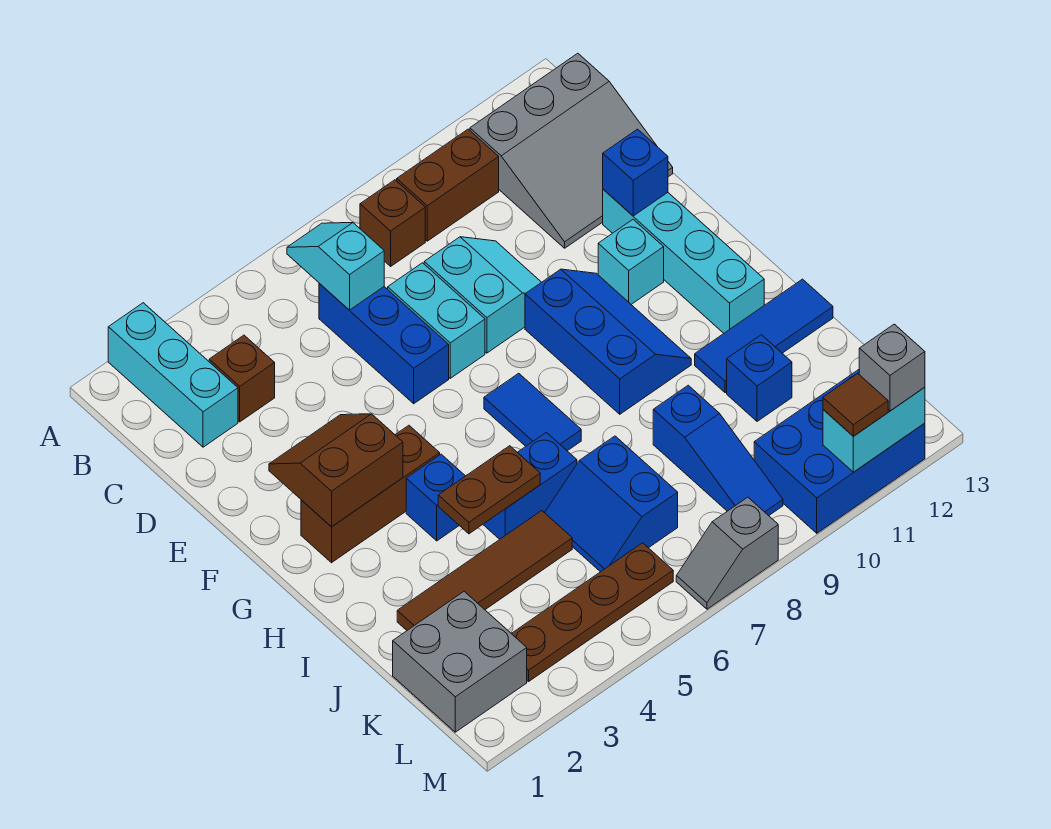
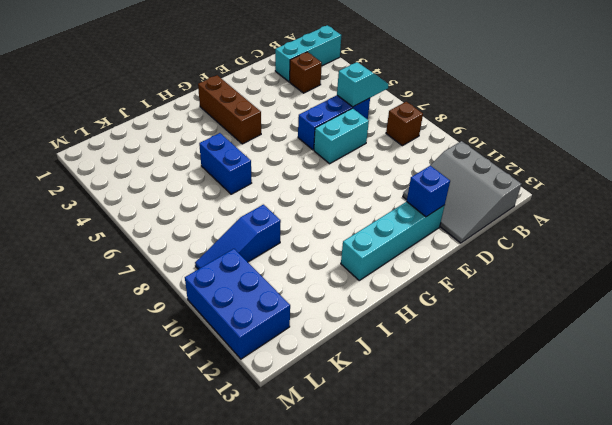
none -> brown 1x2 brick [397,129,499,241]
none -> cyan 2x2 slope [424,237,541,353]
none -> blue 2x3 slope [525,269,691,414]
none -> cyan 1x1 brick [598,220,664,304]

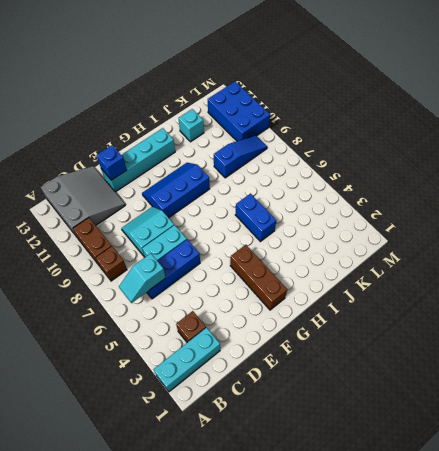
cyan 1x1 brick [179,109,204,142] -> cyan 1x1 brick moved to [598,220,664,304]
none -> blue 1x2 tile [484,373,581,451]
none -> blue 1x1 brick [406,454,465,541]
none -> blue 1x3 tile [695,279,833,393]
none -> brown 1x4 tile [397,511,572,630]

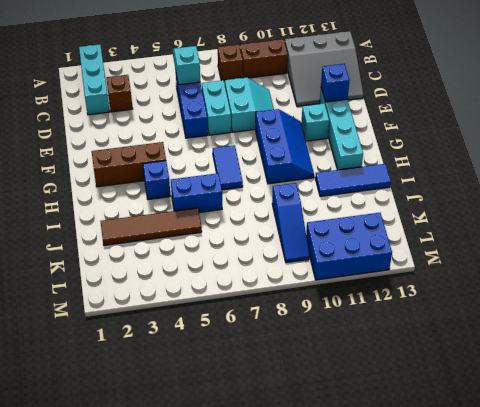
none -> blue 2x2 slope [545,436,678,572]
none -> blue 1x1 brick [727,335,792,421]
none -> grey 2x2 brick [393,591,527,732]
none -> brown 1x4 plate [511,543,673,682]

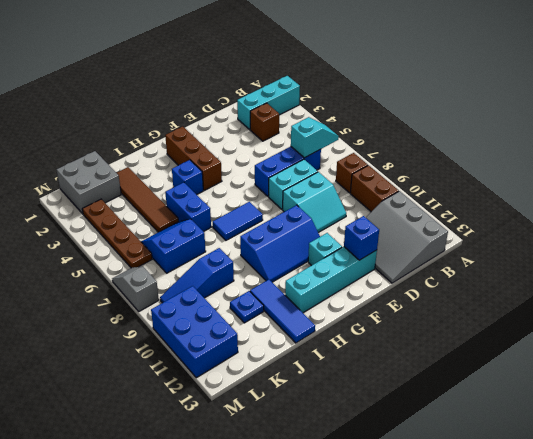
blue 1x1 plate [230,291,264,323] -> blue 1x1 brick [727,335,792,421]
none -> brown 2x2 slope [269,414,403,527]
none -> brown 1x2 plate [438,446,540,534]
none -> cyan 1x2 brick [823,387,925,472]
none -> brown 1x1 tile [823,373,888,436]

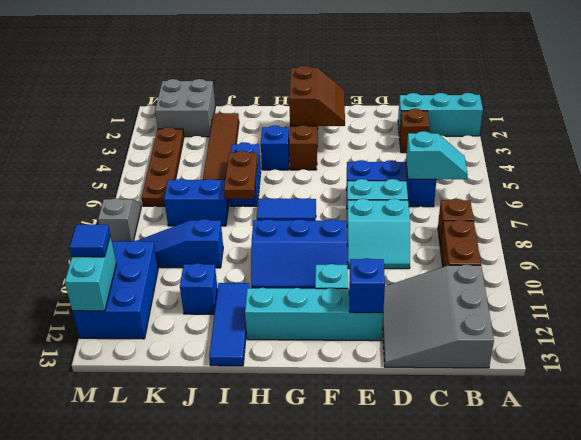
brown 1x2 plate [224,151,257,199] -> brown 1x2 plate moved to [438,446,540,534]
blue 1x1 tile [70,225,110,257] -> brown 1x1 tile [823,373,888,436]
none -> grey 1x1 brick [859,324,925,411]

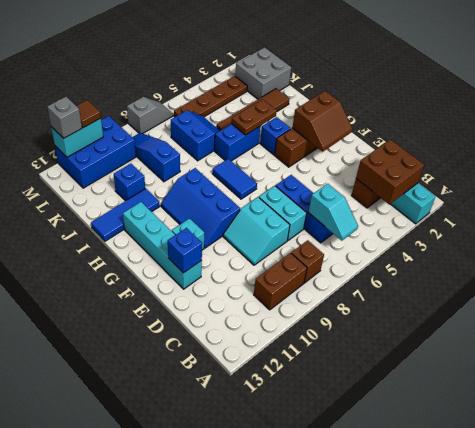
brown 2x2 brick [356,139,424,204] -> none
none -> grey 3x3 slope [470,53,673,248]

